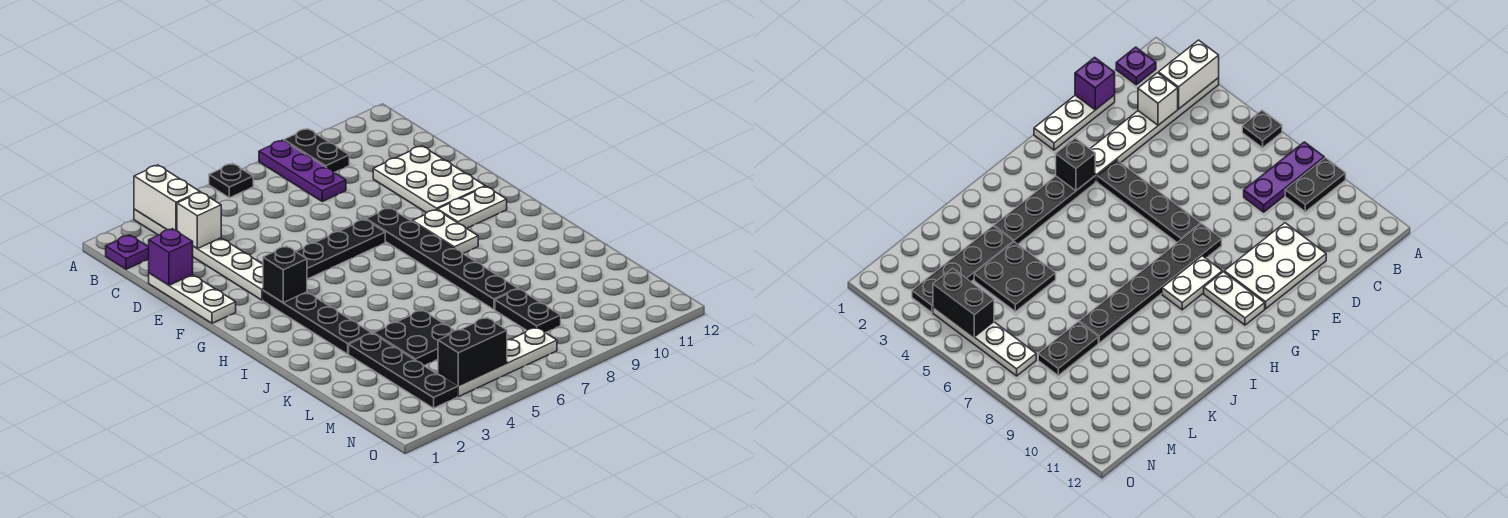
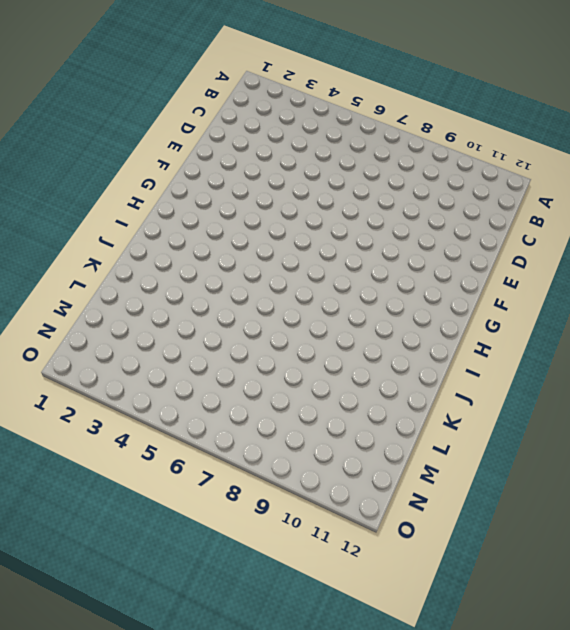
none -> white 1x6 plate [134,209,263,300]
none -> black 1x1 plate [209,163,253,198]
none -> purple 1x3 plate [259,140,346,201]

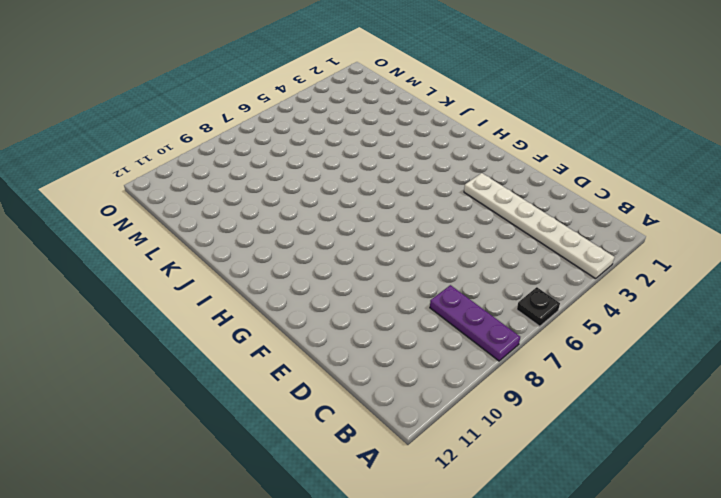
none -> black 1x2 plate [284,129,349,173]
none -> purple 1x1 plate [106,235,149,269]
none -> white 1x3 plate [149,273,236,323]

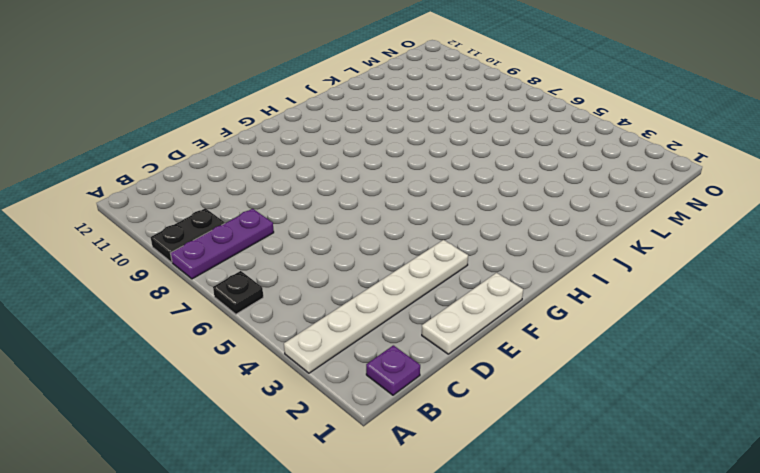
none -> white 2x3 plate [373,146,485,213]
none -> black 1x4 plate [296,219,385,279]
none -> black 1x6 plate [366,208,518,310]

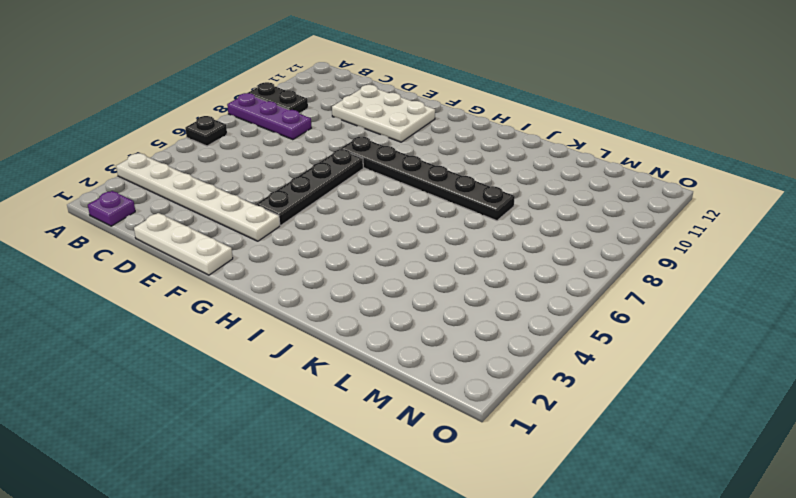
none -> black 1x4 plate [263,290,371,354]
none -> white 1x2 plate [413,210,478,253]
none -> white 1x2 plate [438,186,507,228]

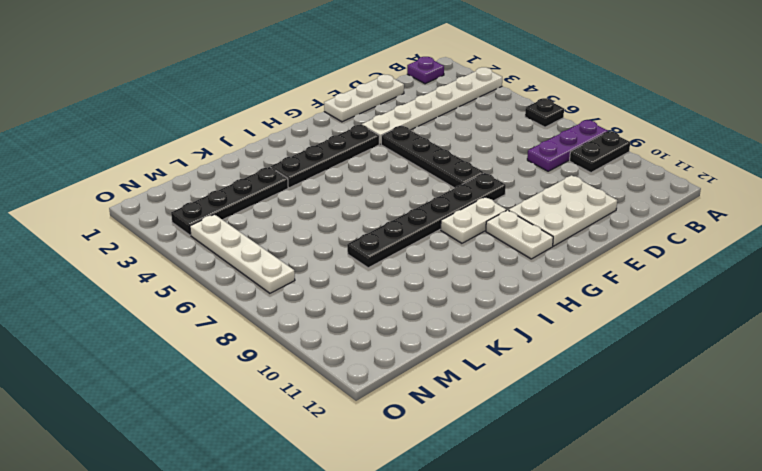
none -> black 2x2 plate [374,310,455,366]
none -> black 1x2 plate [495,289,561,333]
none -> white 1x2 brick [134,165,200,231]

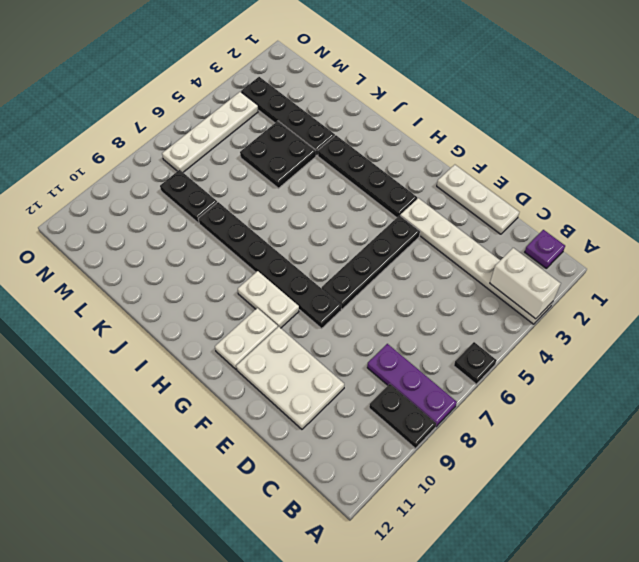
none -> white 1x1 brick [177,192,221,249]
none -> purple 1x1 brick [149,229,193,285]
none -> black 1x1 brick [263,246,307,303]

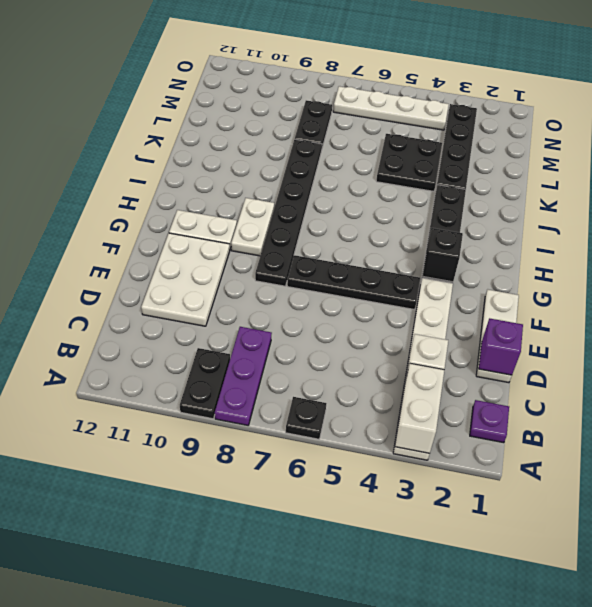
none -> black 1x2 brick [438,317,507,386]

